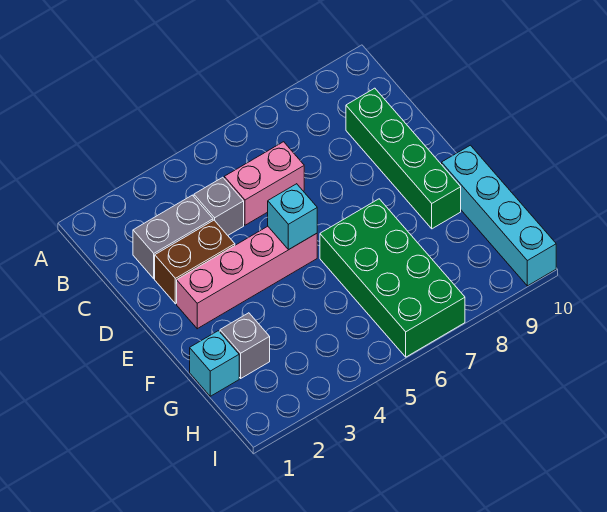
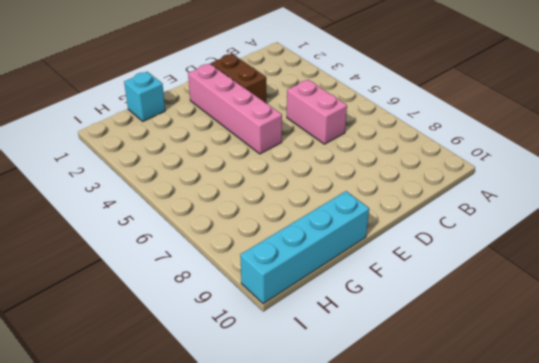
none -> grey 1x2 brick [133,195,213,279]
none -> grey 1x1 brick [194,177,244,235]

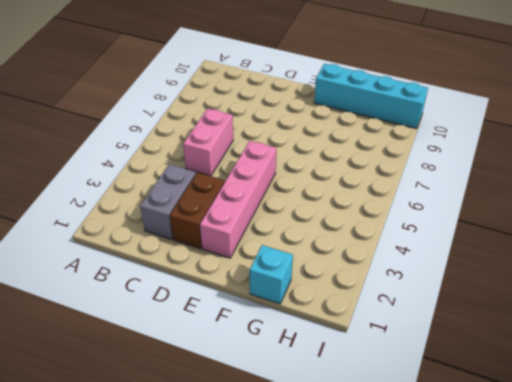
none -> grey 1x1 brick [194,177,244,235]
none -> green 1x4 brick [346,88,461,229]

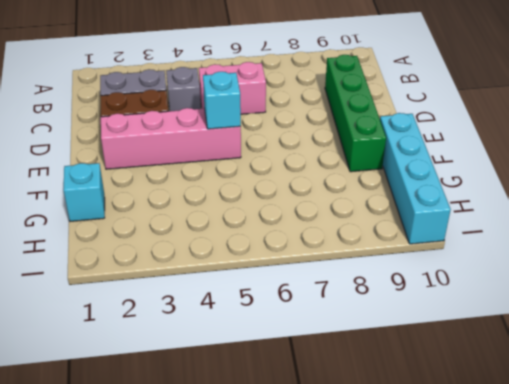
none -> green 2x4 brick [320,199,465,357]
none -> grey 1x1 brick [220,313,270,378]

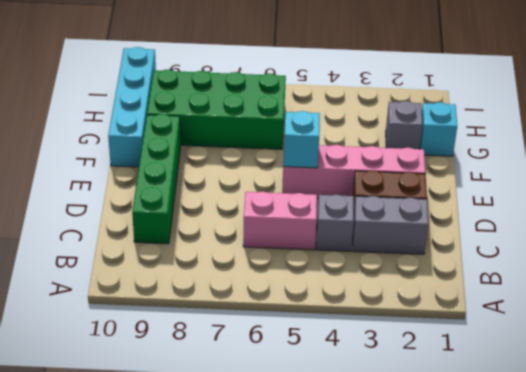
green 2x4 brick [147,69,286,149] -> green 2x4 brick turned to [320,199,465,357]

